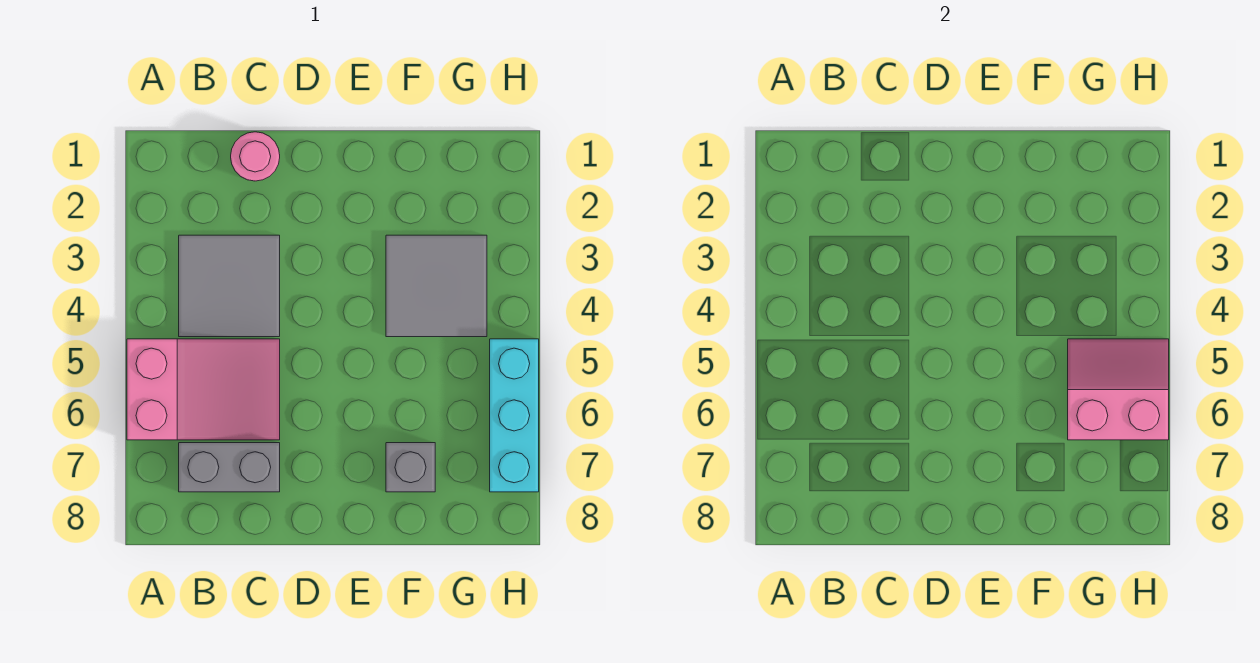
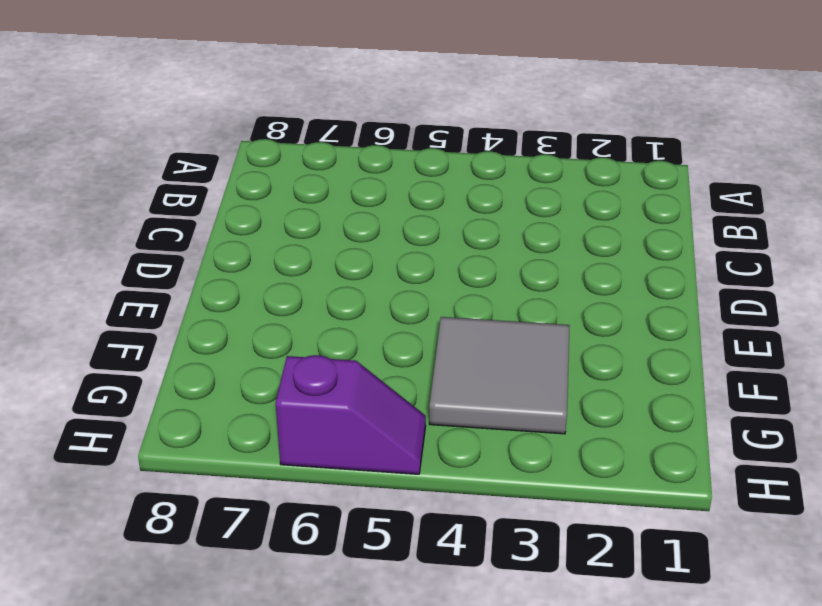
purple 1x2 slope [276,355,426,474] -> cyan 1x3 brick [490,339,539,492]
none -> pink 2x3 slope [127,339,280,440]
none -> grey 2x2 tile [179,235,280,337]

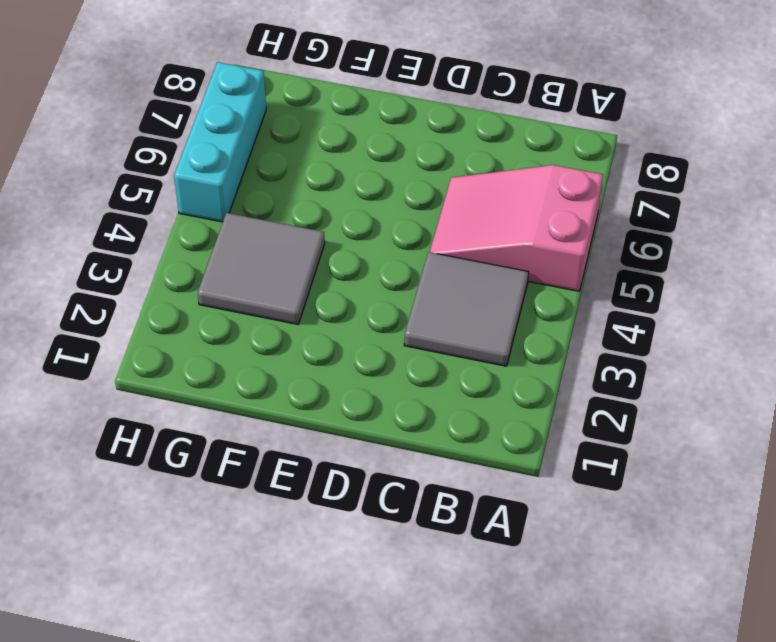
none -> grey 1x2 brick [179,443,280,492]
none -> pink 1x1 round brick [231,132,280,181]

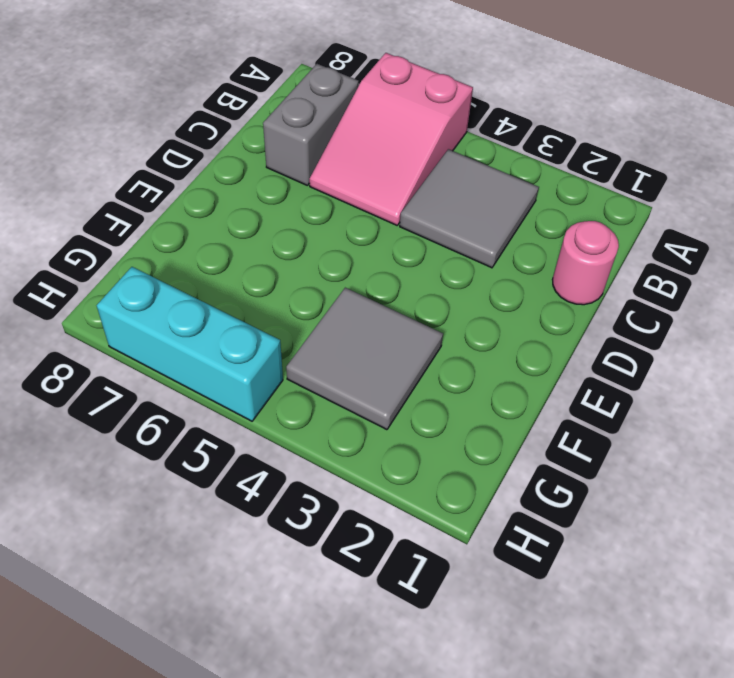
none -> grey 1x1 brick [386,443,435,492]
none -> pink 2x2 slope [1068,339,1169,440]

